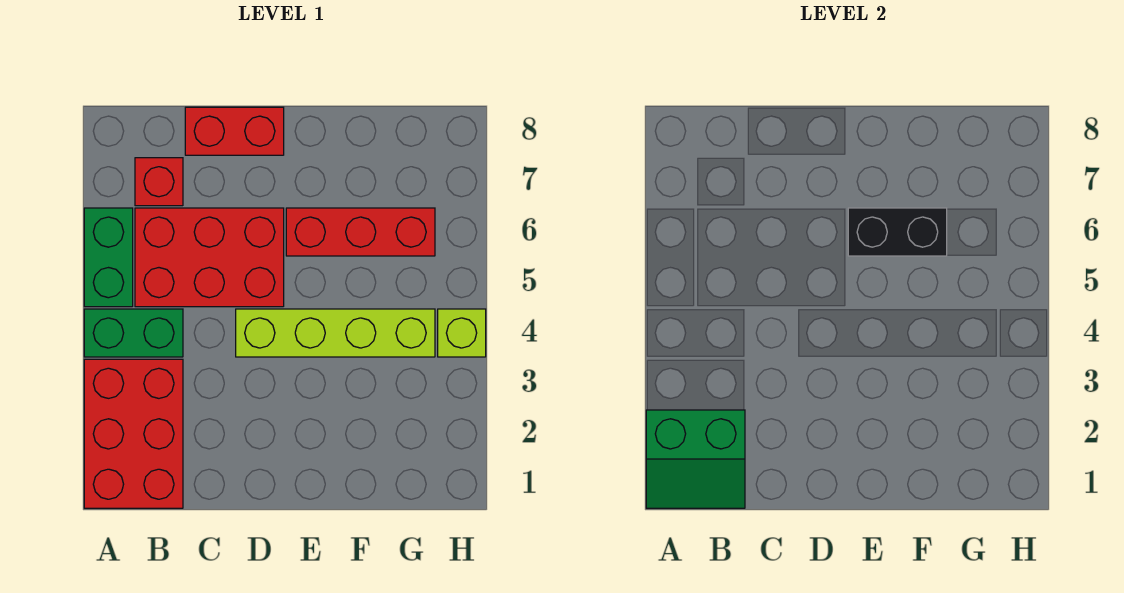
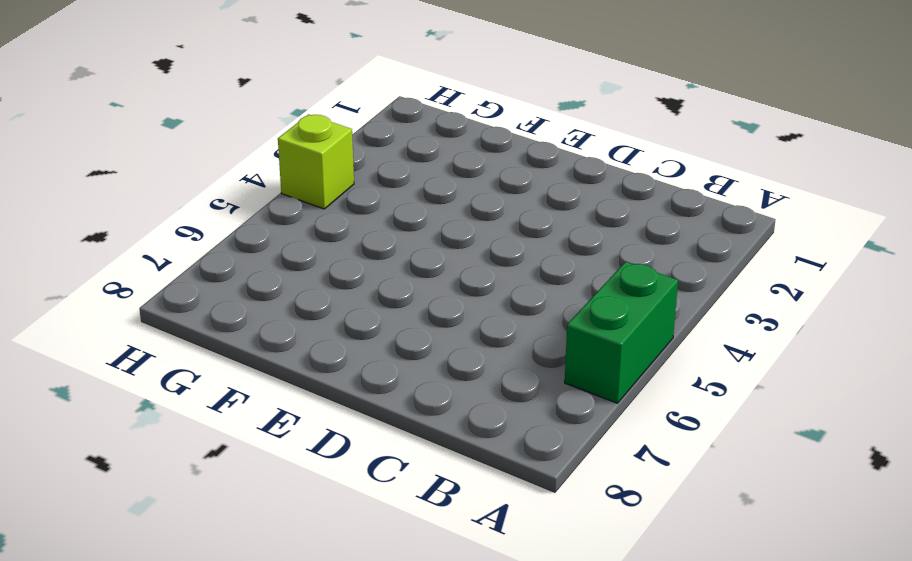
none -> red 2x3 brick [84,359,183,508]
none -> green 1x2 brick [84,309,183,357]

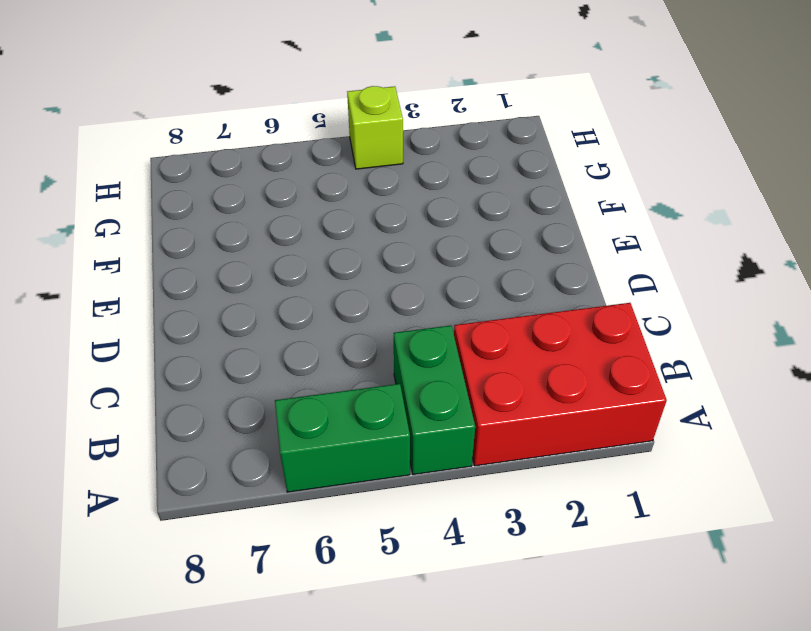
none -> red 2x3 brick [135,208,284,307]
none -> red 1x1 brick [135,158,183,206]

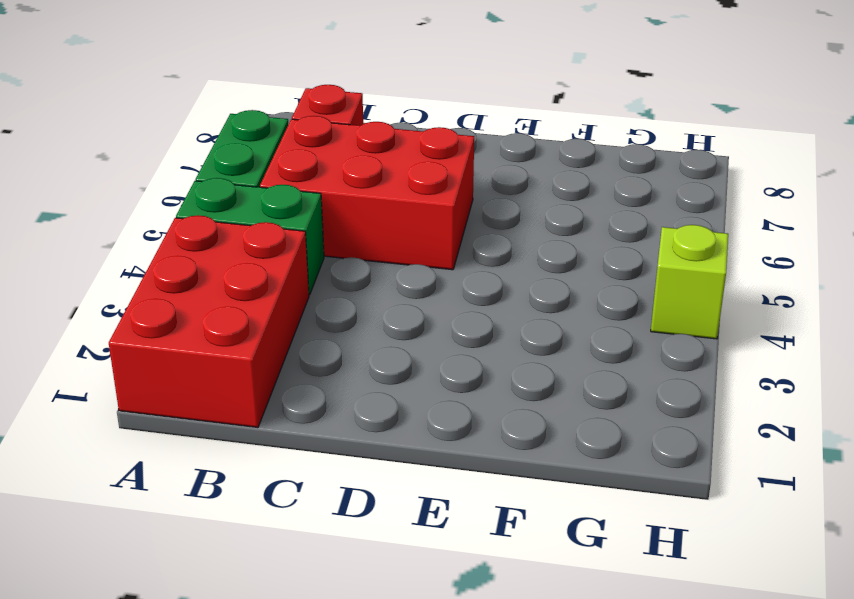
none -> red 1x2 brick [185,107,284,155]
none -> lime 1x4 brick [236,309,435,357]

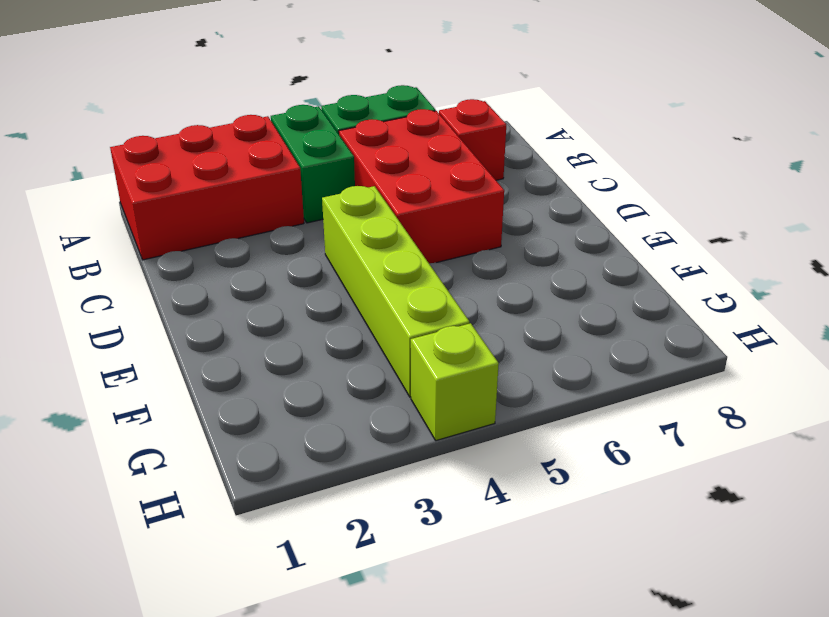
none -> red 1x2 brick [185,107,284,155]
none -> red 1x3 brick [286,208,435,256]

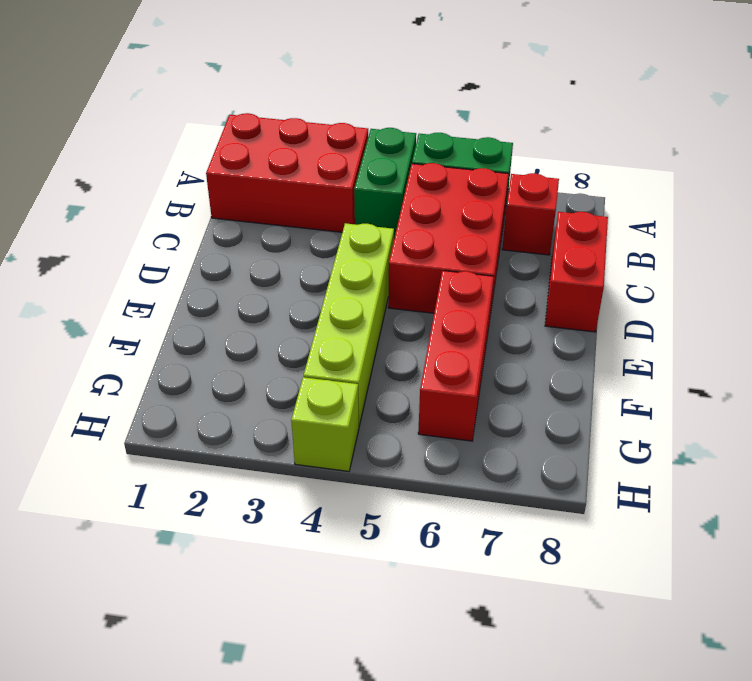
none -> green 2x2 slope [646,410,745,508]
none -> black 1x2 brick [848,208,947,256]

